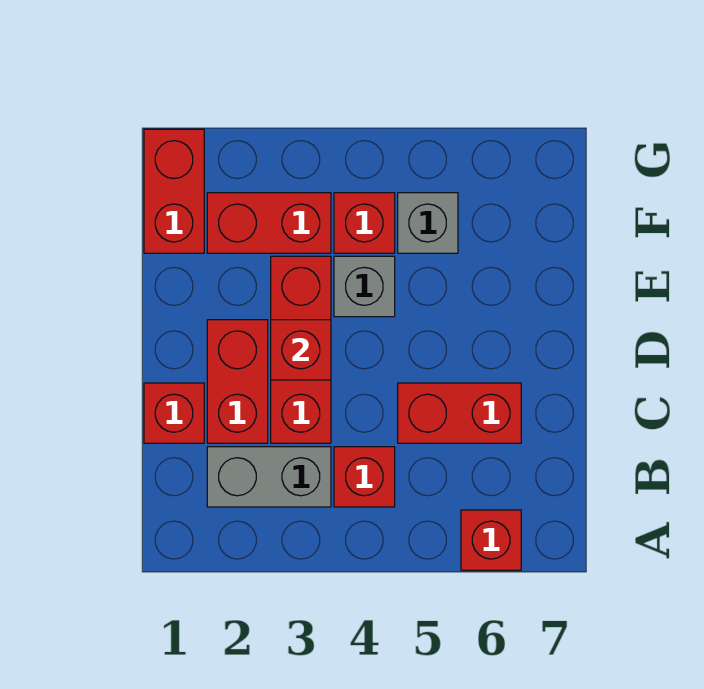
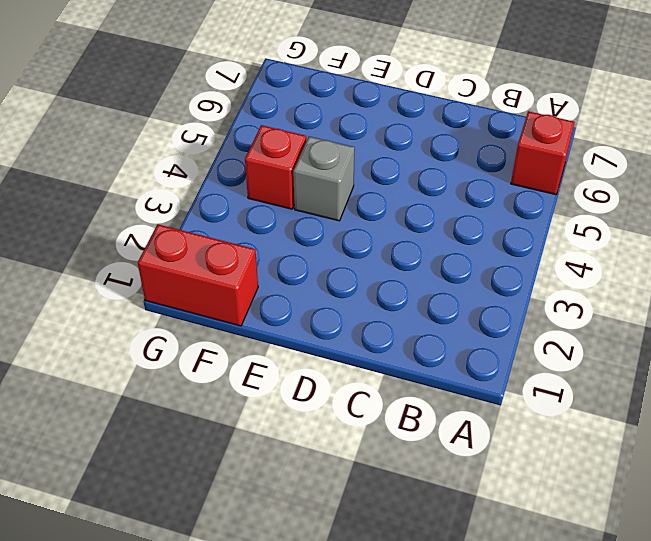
none -> grey 1x2 brick [207,447,331,507]
none -> red 1x1 brick [334,447,395,507]
none -> red 1x1 brick [144,383,204,443]

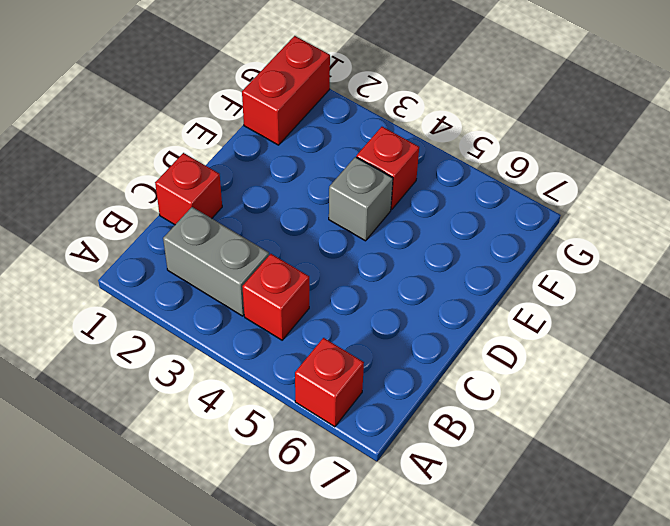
none -> red 1x2 brick [207,320,268,443]
none -> red 1x3 brick [271,256,331,443]
none -> red 1x2 brick [398,383,521,443]

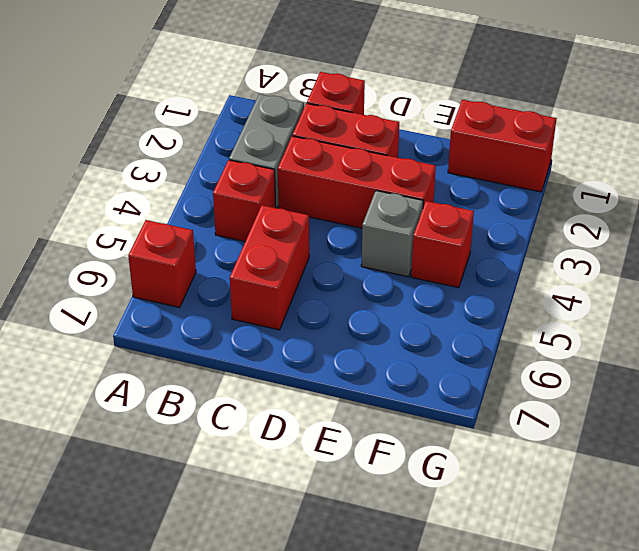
none -> red 1x2 brick [207,193,331,253]
none -> grey 1x1 brick [398,193,458,253]
none -> red 1x1 brick [271,320,331,380]

